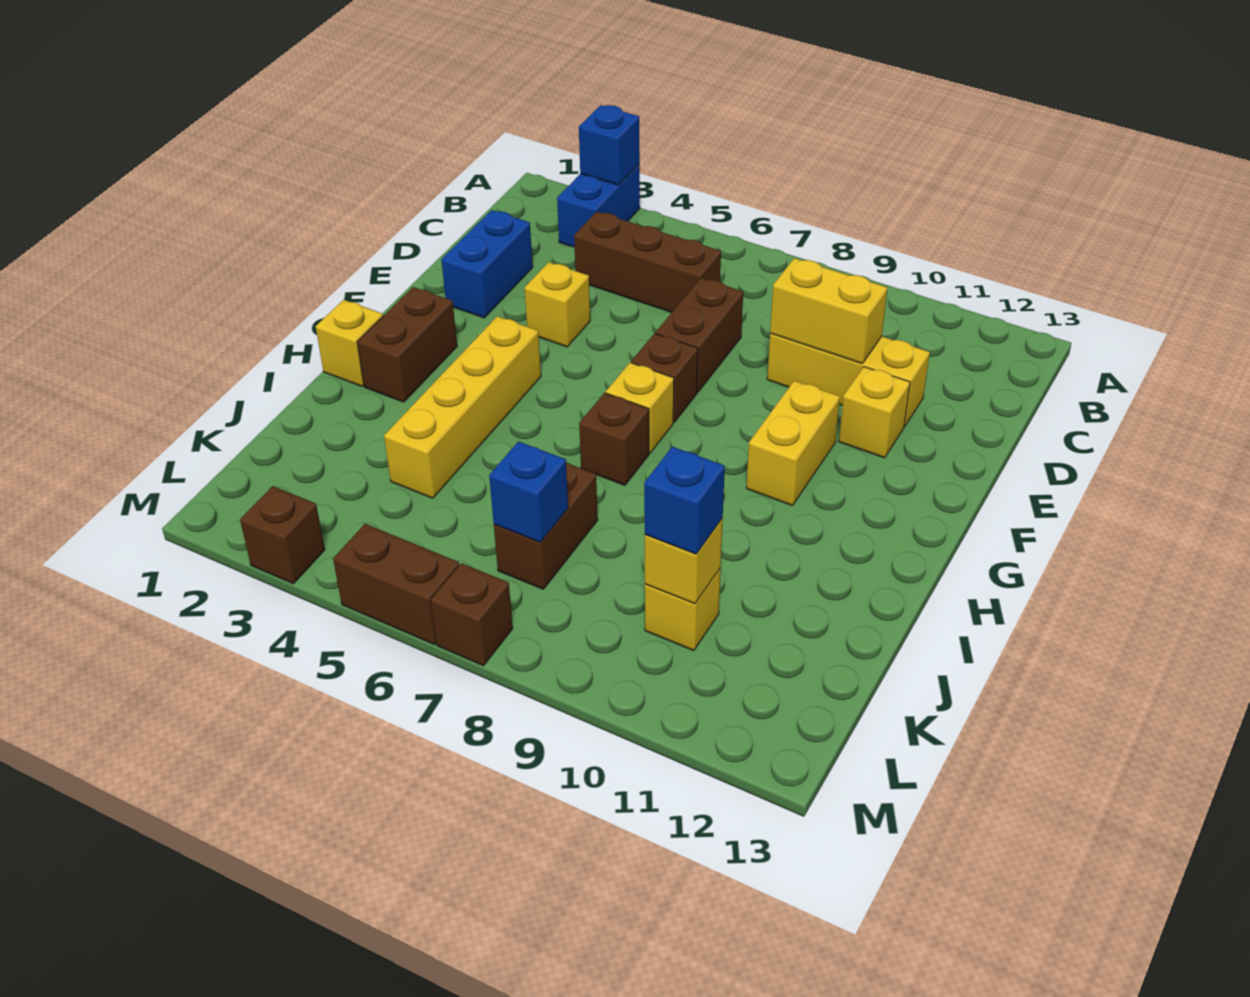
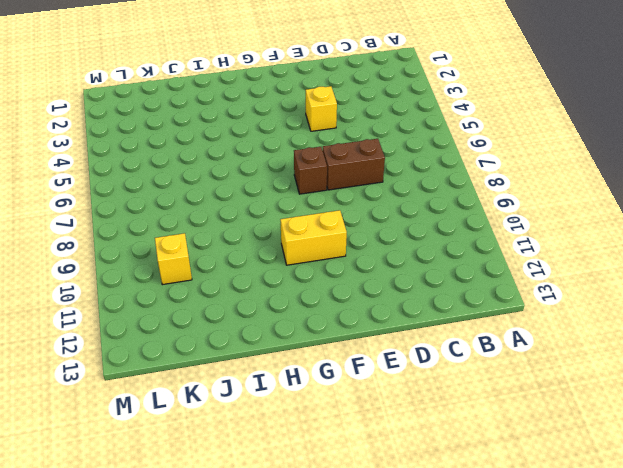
none -> blue 1x2 brick [557,164,640,248]
none -> brown 1x3 brick [574,212,721,313]
none -> blue 1x2 brick [441,210,533,318]

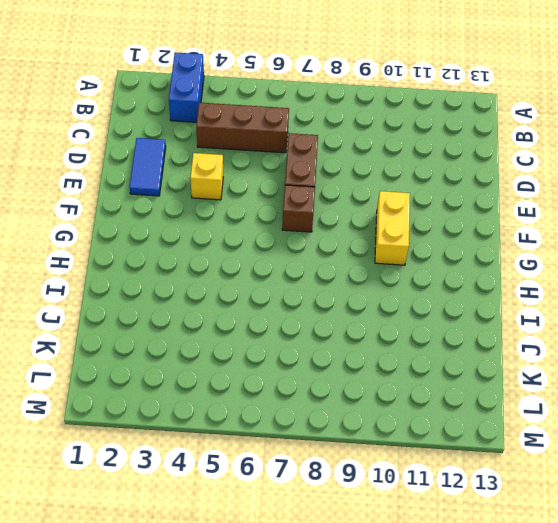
blue 1x2 tile [129,138,166,196] -> blue 1x2 brick [441,210,533,318]
none -> yellow 1x3 brick [767,334,930,427]
none -> yellow 1x1 brick [839,367,910,458]
none -> brown 1x2 brick [357,287,457,402]

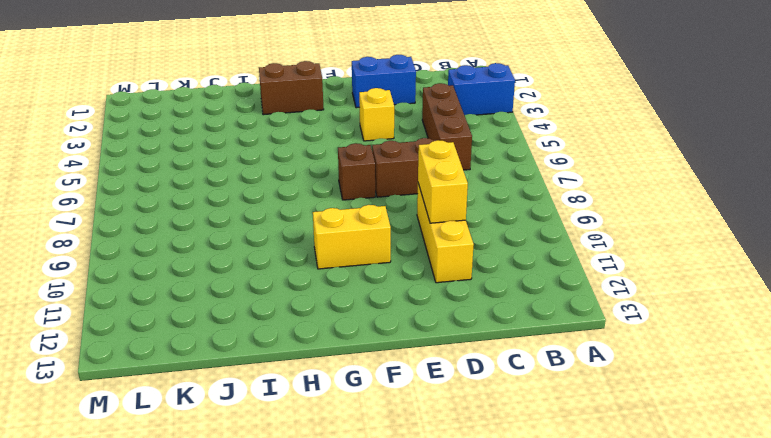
none -> yellow 1x1 brick [839,367,910,458]
none -> yellow 1x4 brick [384,316,541,498]
none -> yellow 1x1 brick [606,363,674,453]

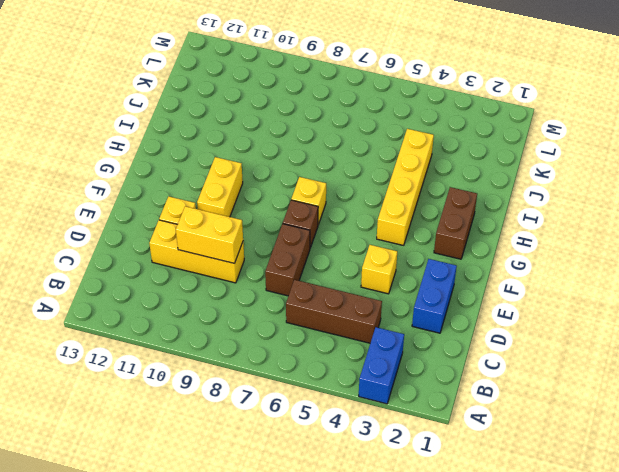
none -> yellow 1x1 brick [316,300,383,386]
none -> brown 1x1 brick [579,393,649,485]
none -> brown 1x2 brick [494,463,598,589]

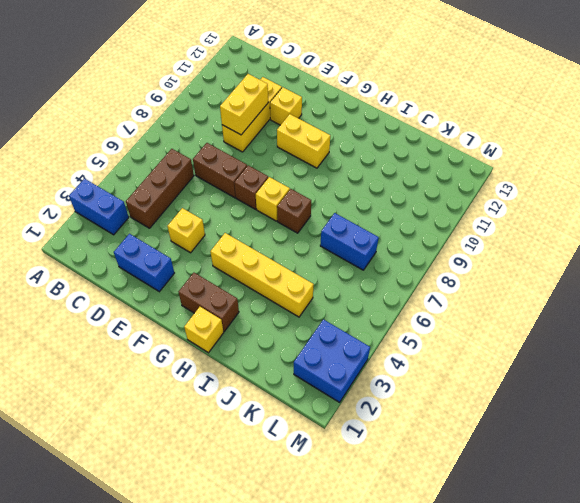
blue 1x2 brick [320,213,379,270] -> brown 1x2 brick [494,463,598,589]
blue 2x2 brick [294,319,370,402] -> brown 1x1 brick [240,486,325,584]
none -> yellow 1x1 brick [645,568,721,651]
none -> brown 1x2 brick [333,524,459,644]
none -> brown 1x1 brick [431,563,513,666]

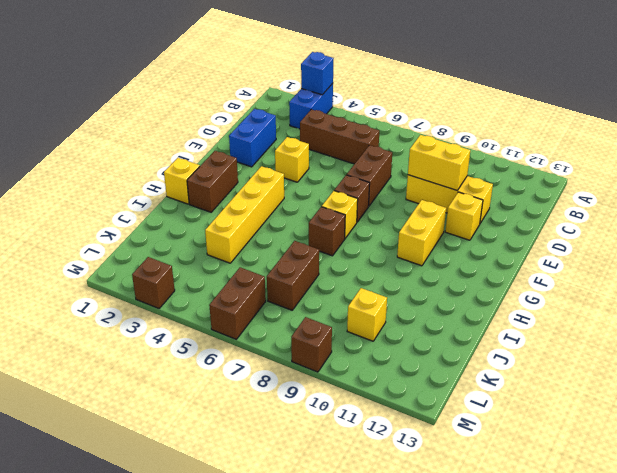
brown 1x2 brick [209,267,266,339] -> brown 1x2 brick turned to [333,524,459,644]
brown 1x1 brick [291,317,332,372] -> brown 1x1 brick moved to [431,563,513,666]
none -> blue 1x1 brick [489,442,568,542]
none -> yellow 1x1 brick [645,518,723,604]
none -> blue 1x1 brick [644,447,725,554]

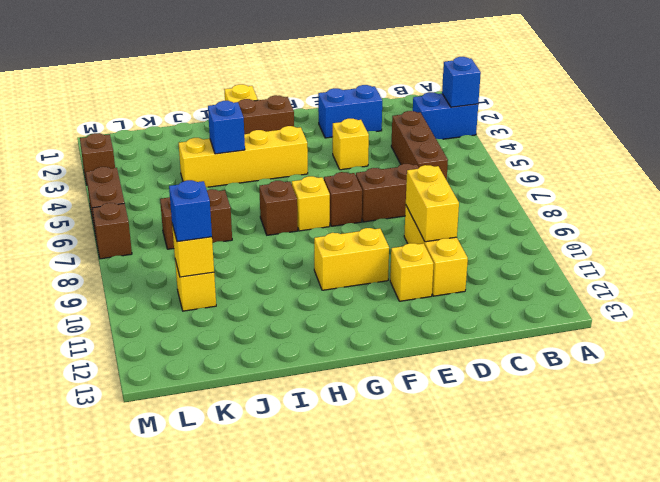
blue 1x1 brick [208,101,245,154] -> blue 1x1 brick moved to [489,442,568,542]

